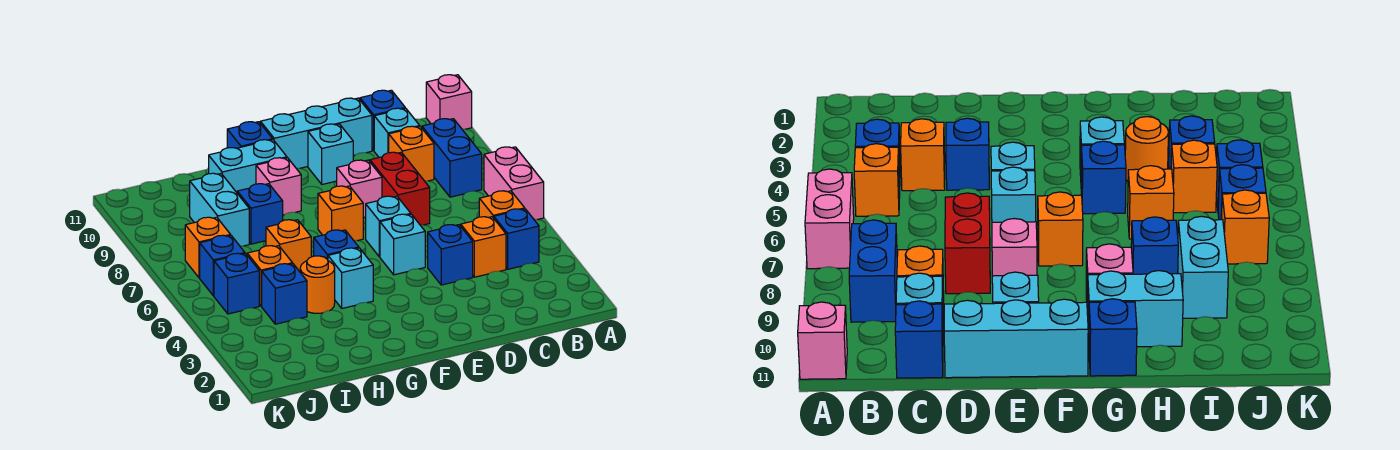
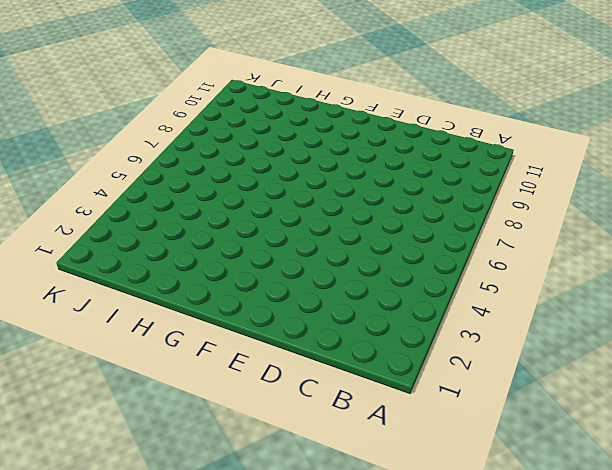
none -> pink 1x2 brick [484,147,544,220]
none -> pink 1x1 brick [426,75,472,129]
none -> blue 1x1 brick [494,209,539,269]
none -> orange 1x1 brick [479,191,525,218]

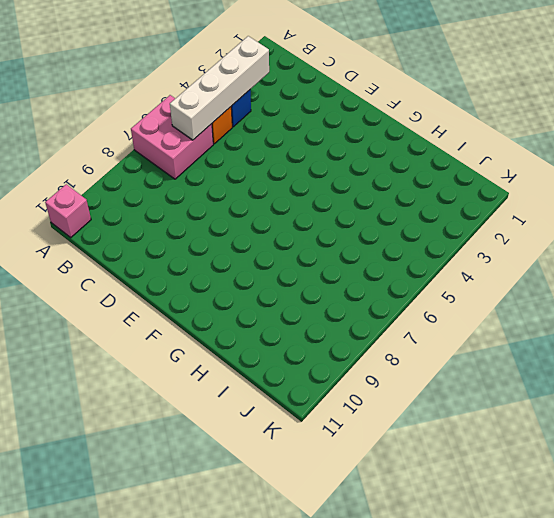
pink 2x2 brick [131,95,213,179] -> pink 1x2 brick [484,147,544,220]
white 1x4 brick [170,36,269,140] -> none
none -> blue 1x2 brick [422,119,482,197]
none -> orange 1x1 brick [461,217,506,277]
none -> orange 1x1 brick [389,126,434,181]
none -> cyan 1x1 brick [374,108,420,157]

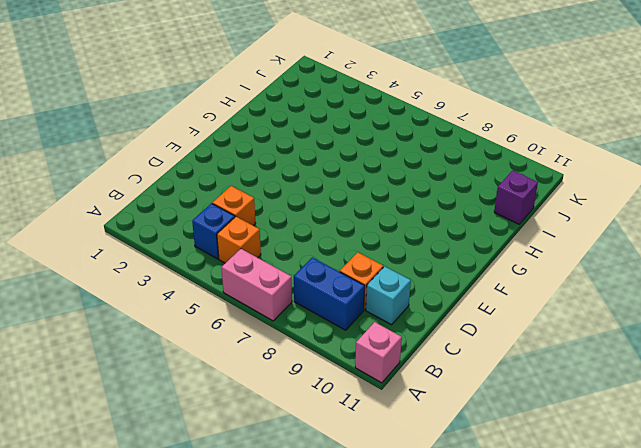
purple 1x1 brick [494,170,538,224] -> none
none -> blue 1x1 brick [360,90,405,151]
none -> blue 1x1 brick [428,225,473,285]
none -> red 1x2 brick [370,152,430,225]
none -> cyan 1x3 brick [260,98,372,168]

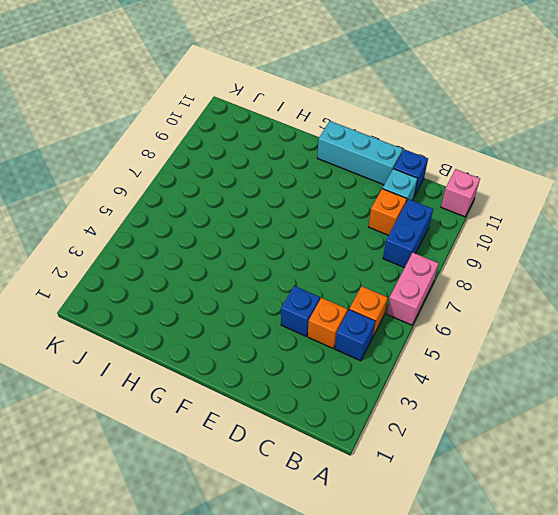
none -> red 1x2 brick [370,152,430,225]
none -> cyan 1x1 brick [380,214,425,275]
none -> cyan 1x1 brick [366,196,411,257]
none -> pink 1x1 brick [337,160,382,218]

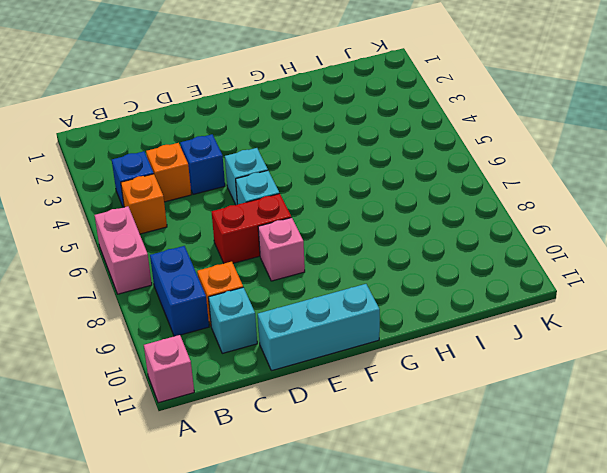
red 1x2 brick [212,194,291,263] -> red 1x2 brick turned to [370,152,430,225]
none -> blue 1x1 brick [360,90,405,151]
none -> cyan 1x1 brick [308,124,353,184]
none -> orange 1x1 brick [318,186,363,241]
none -> cyan 1x1 brick [328,248,373,308]

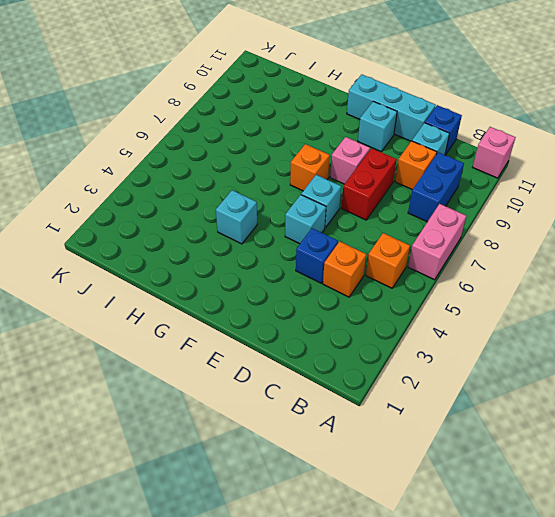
none -> blue 1x1 brick [494,209,539,269]
none -> blue 1x1 brick [314,230,359,260]
none -> pink 1x1 brick [256,158,301,215]
none -> cyan 1x2 brick [209,140,287,192]

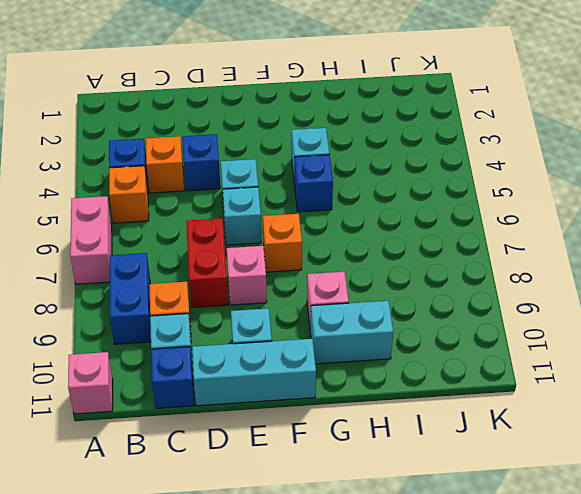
none -> blue 1x1 brick [227,122,273,148]
none -> orange 1x1 round brick [300,256,335,313]
none -> orange 1x1 brick [266,220,311,272]
none -> blue 1x1 brick [237,184,283,244]

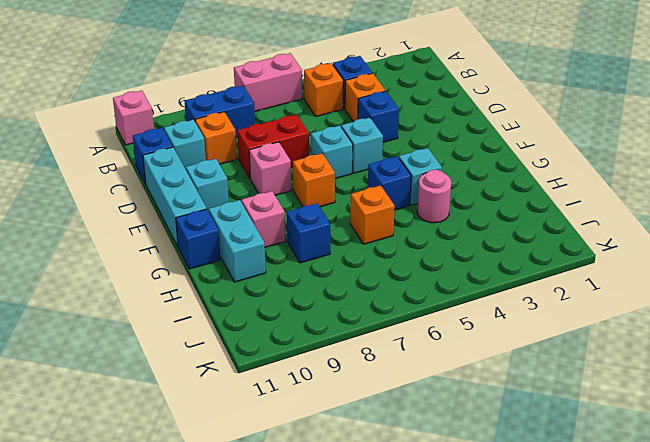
pink 1x1 round brick [417,170,451,223] -> orange 1x1 round brick [300,256,335,313]
none -> blue 1x1 brick [262,264,307,324]
none -> orange 1x1 brick [247,246,293,306]
none -> cyan 1x2 brick [190,173,249,246]
none -> blue 1x1 brick [214,253,259,314]

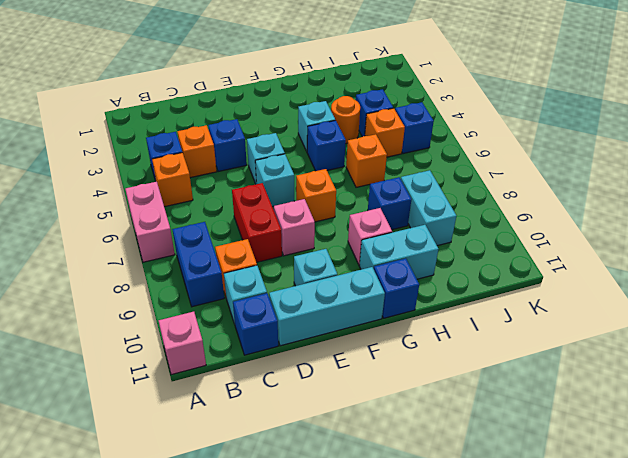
none -> blue 1x1 brick [200,235,245,296]
none -> orange 1x1 brick [185,217,231,278]

